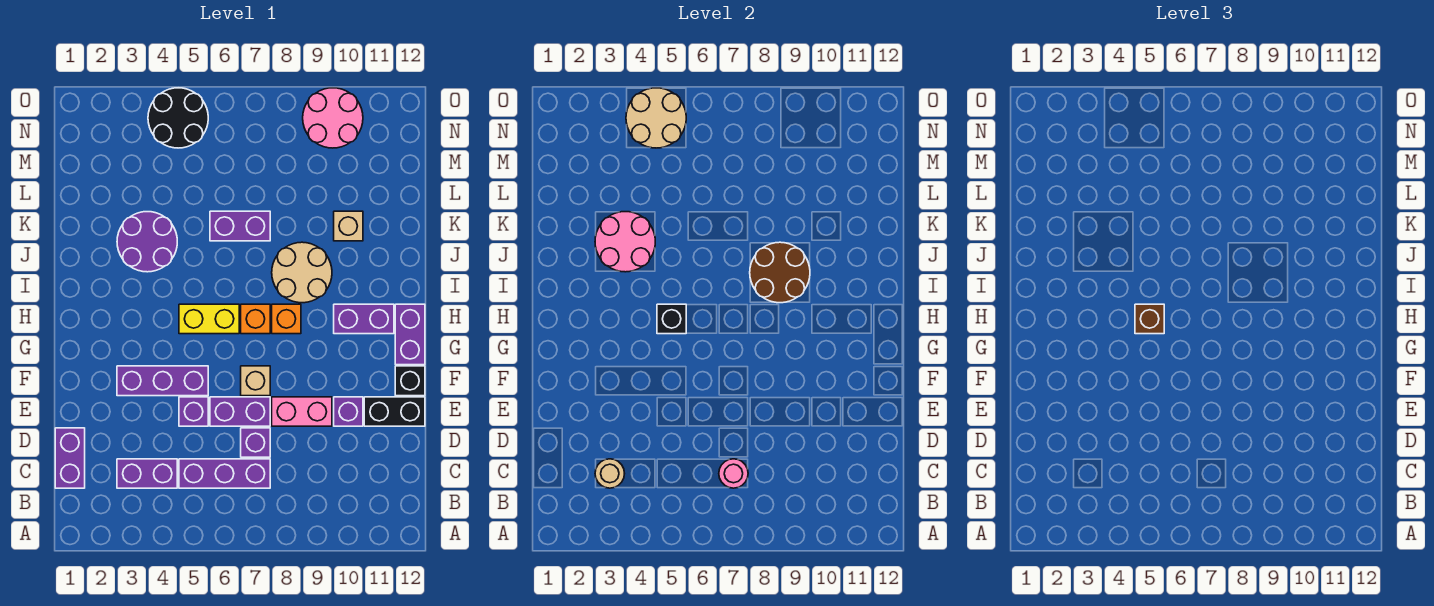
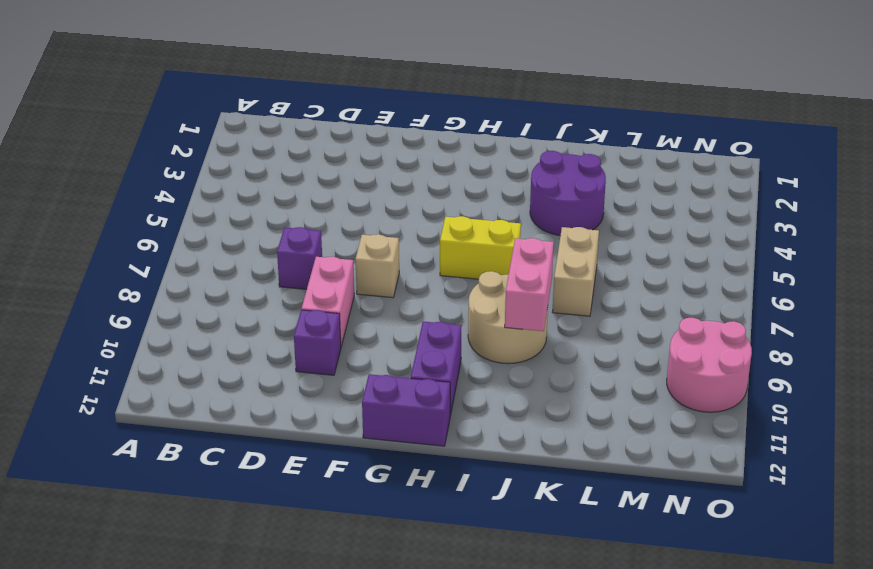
yellow 1x2 brick [440,216,521,279] -> yellow 1x2 brick turned to [179,304,239,334]
pink 1x2 brick [505,238,554,331] -> brown 2x2 round brick [750,242,810,303]
tan 1x2 brick [553,227,599,316] -> purple 1x2 brick [210,211,270,241]
none -> purple 1x2 brick [55,428,85,488]
none -> purple 1x2 brick [117,459,177,488]
none -> purple 1x3 brick [179,459,270,488]
none -> purple 1x1 brick [179,397,208,426]

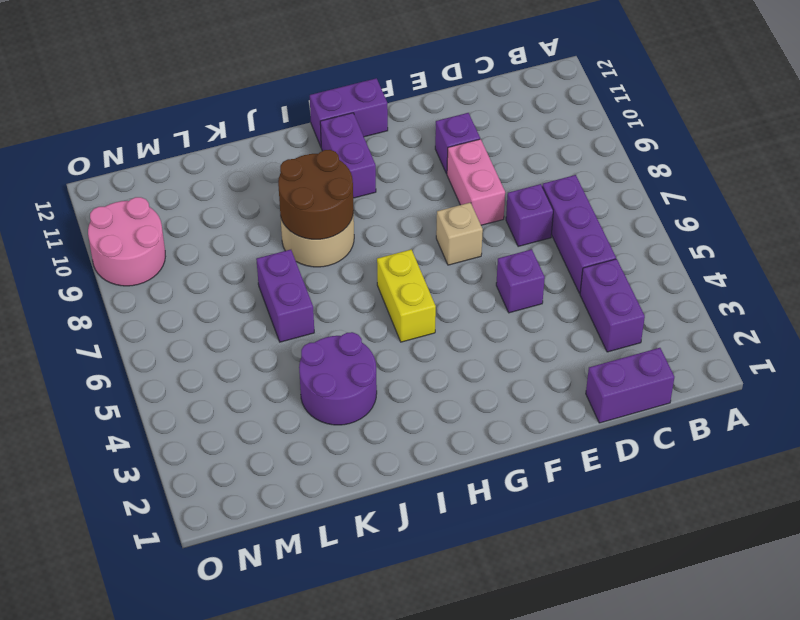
none -> purple 1x2 brick [210,397,270,426]
none -> black 1x2 brick [364,397,425,426]
none -> purple 1x3 brick [117,366,208,396]
none -> black 1x1 brick [395,366,425,396]

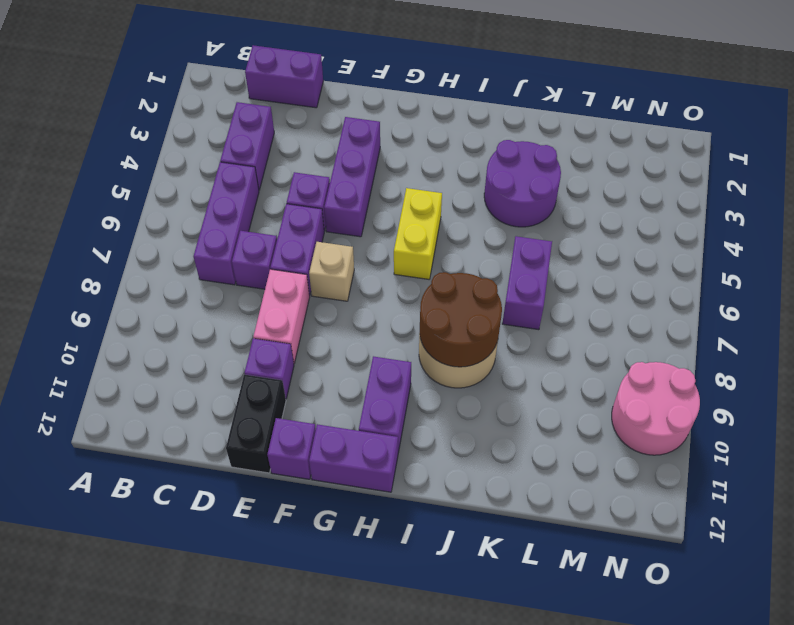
purple 1x1 brick [267,418,316,479] -> black 1x1 brick [395,366,425,396]
none -> orange 1x1 brick [241,304,270,334]
none -> orange 1x1 brick [272,304,301,334]
none -> tan 1x1 brick [334,211,363,241]
none -> black 2x2 round brick [148,88,208,148]

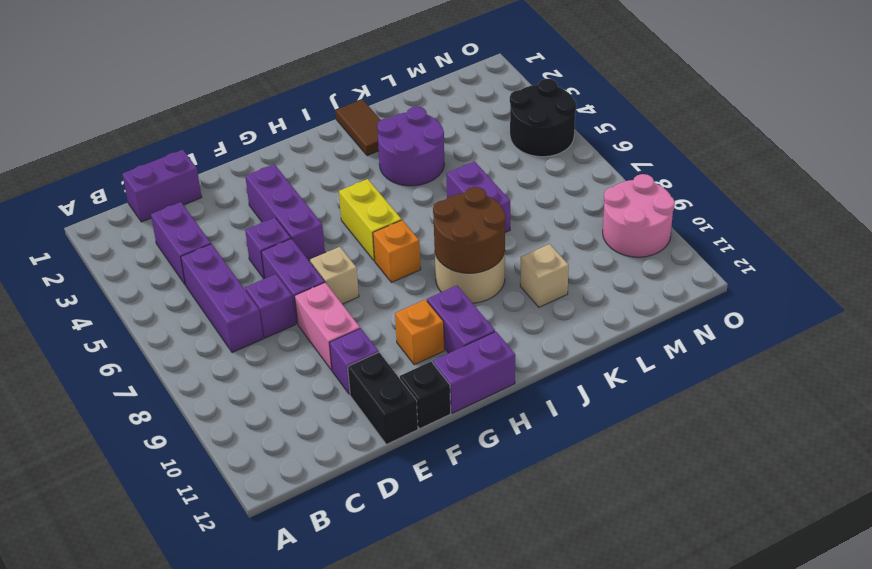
orange 1x1 brick [395,300,444,365] -> orange 1x1 brick moved to [272,304,301,334]
brown 1x2 tile [335,99,381,156] -> none
none -> tan 1x1 round brick [595,459,625,488]
none -> pink 1x1 round brick [719,459,748,488]
none -> black 1x1 brick [657,304,686,334]
none -> pink 2x2 round brick [595,212,655,272]

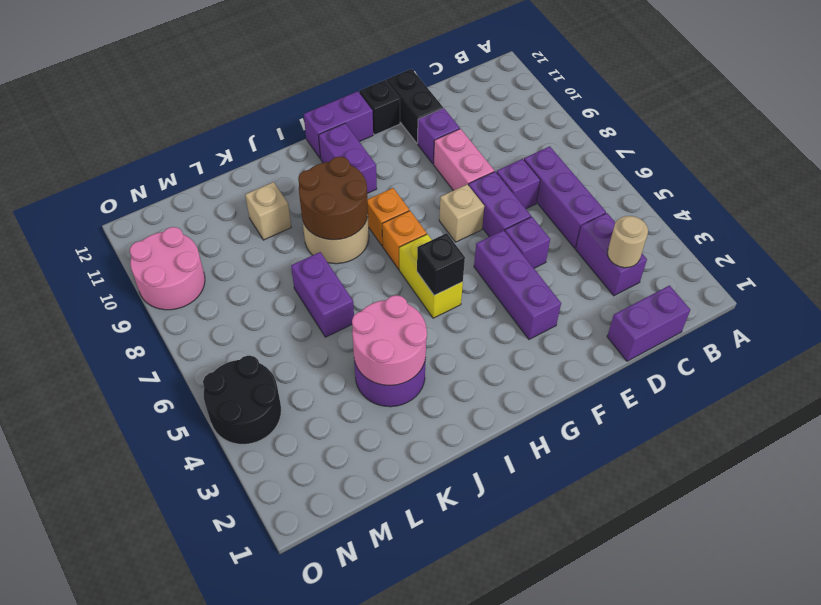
none -> pink 1x1 round brick [719,459,748,488]
none -> tan 2x2 round brick [626,88,686,148]
none -> brown 1x1 brick [1135,304,1164,334]

